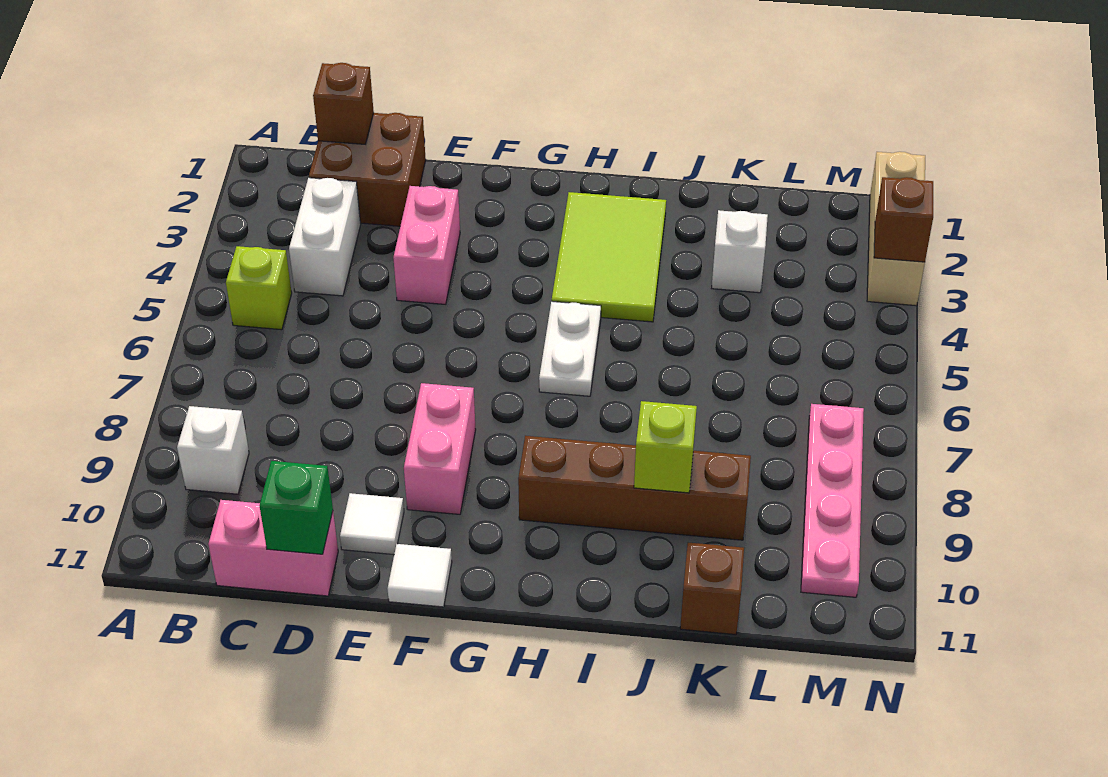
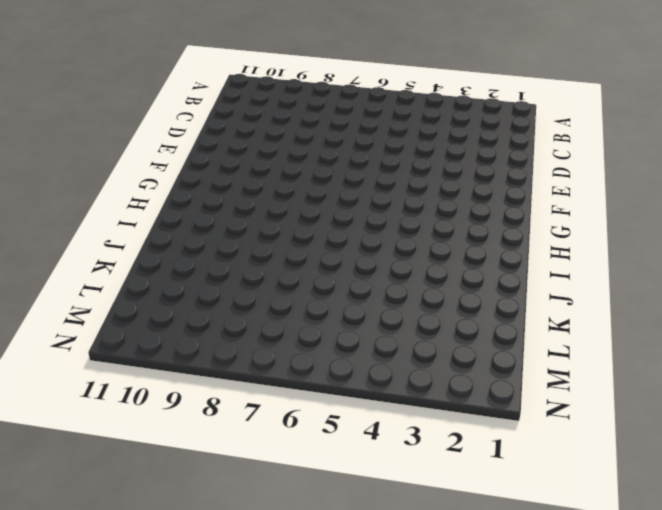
none -> lime 1x1 brick [226,246,292,330]
none -> white 1x1 brick [177,406,249,494]
none -> brown 2x2 brick [309,113,426,226]

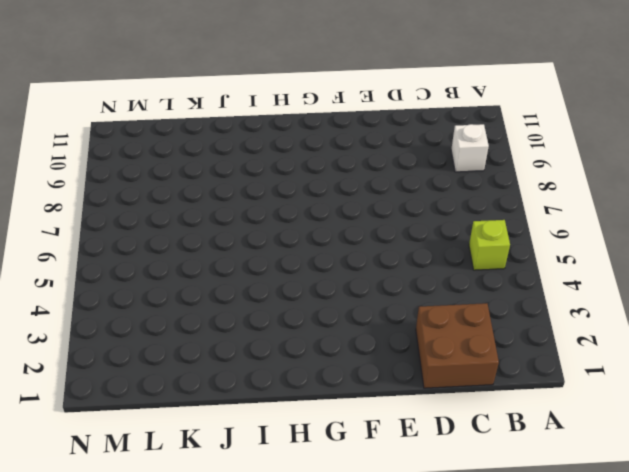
none -> white 1x2 brick [289,178,361,296]
none -> pink 1x2 brick [208,500,338,596]
none -> pink 1x2 brick [393,186,460,304]

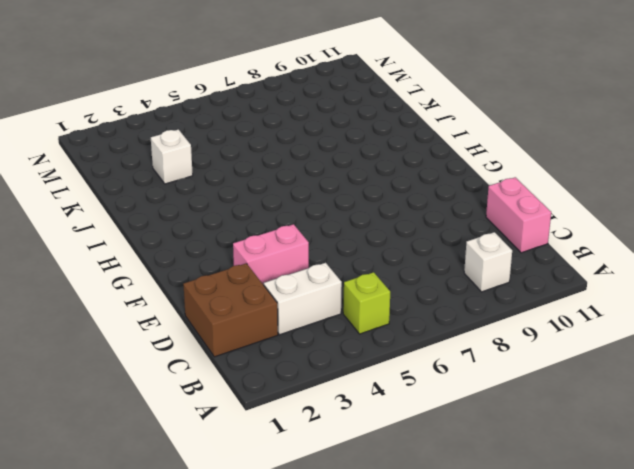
none -> white 1x1 tile [340,493,404,555]
none -> pink 1x2 brick [404,383,476,514]
none -> white 1x1 tile [388,544,452,607]

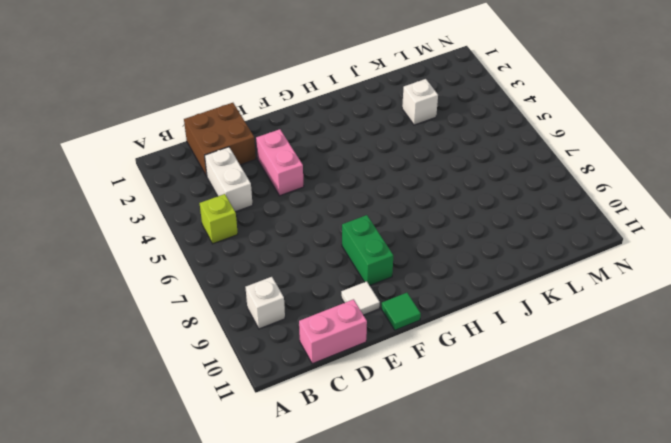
green 1x2 brick [342,215,393,285] -> pink 1x2 brick [404,383,476,514]
green 1x1 tile [382,293,421,330] -> white 1x1 tile [388,544,452,607]
none -> lime 2x3 tile [552,192,666,322]
none -> white 1x2 plate [539,301,601,396]
none -> brown 1x4 brick [518,436,751,540]

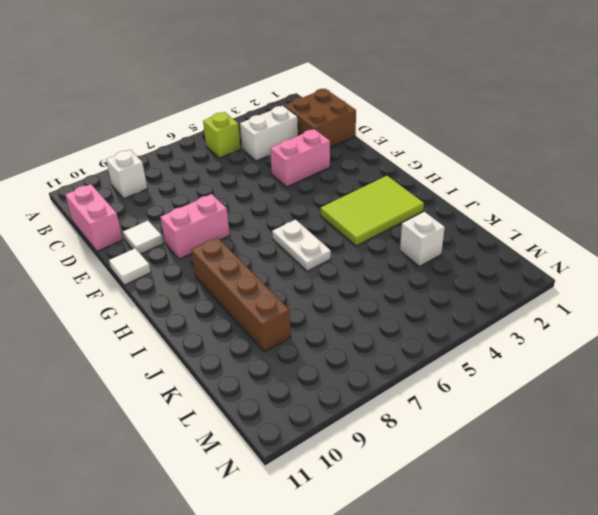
white 1x2 plate [272,220,331,271] -> white 1x2 plate turned to [539,301,601,396]
none -> brown 1x1 brick [680,543,744,635]
none -> pink 1x4 plate [801,404,864,597]
none -> tan 1x3 brick [867,152,925,306]

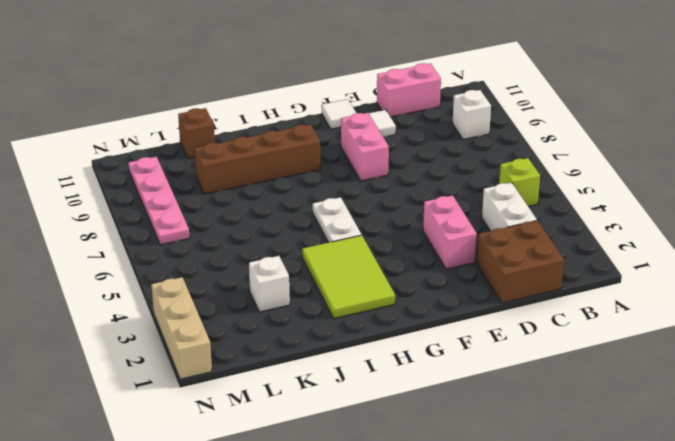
none -> brown 1x1 brick [313,63,374,144]
none -> green 1x1 brick [260,461,333,554]
none -> lime 1x1 brick [634,401,697,493]

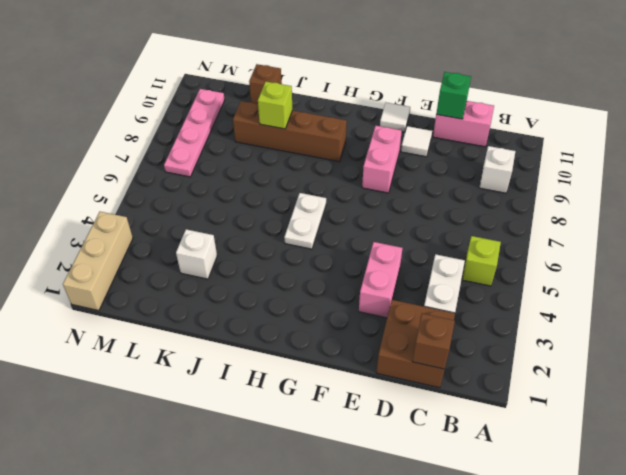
none -> lime 2x3 tile [552,192,666,322]
none -> brown 1x1 brick [874,177,933,262]

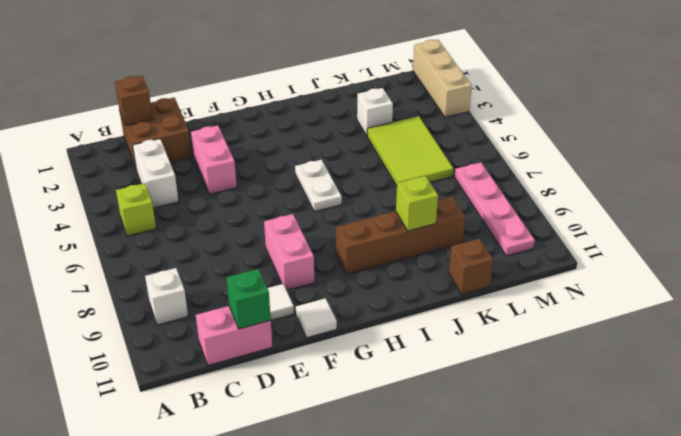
lime 2x3 tile [367,116,453,186] -> lime 2x3 tile moved to [552,192,666,322]
none -> brown 1x1 brick [874,177,933,262]

